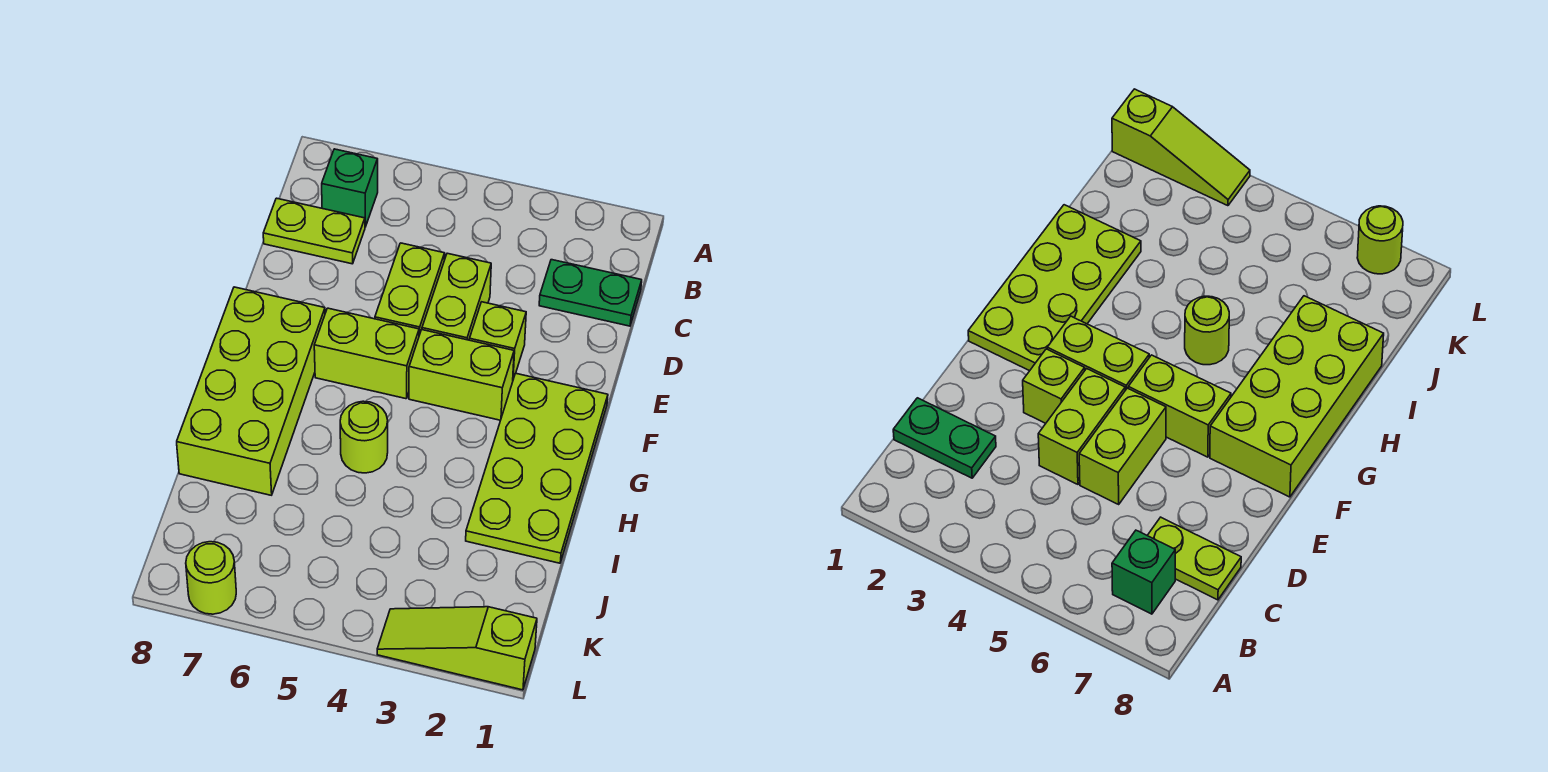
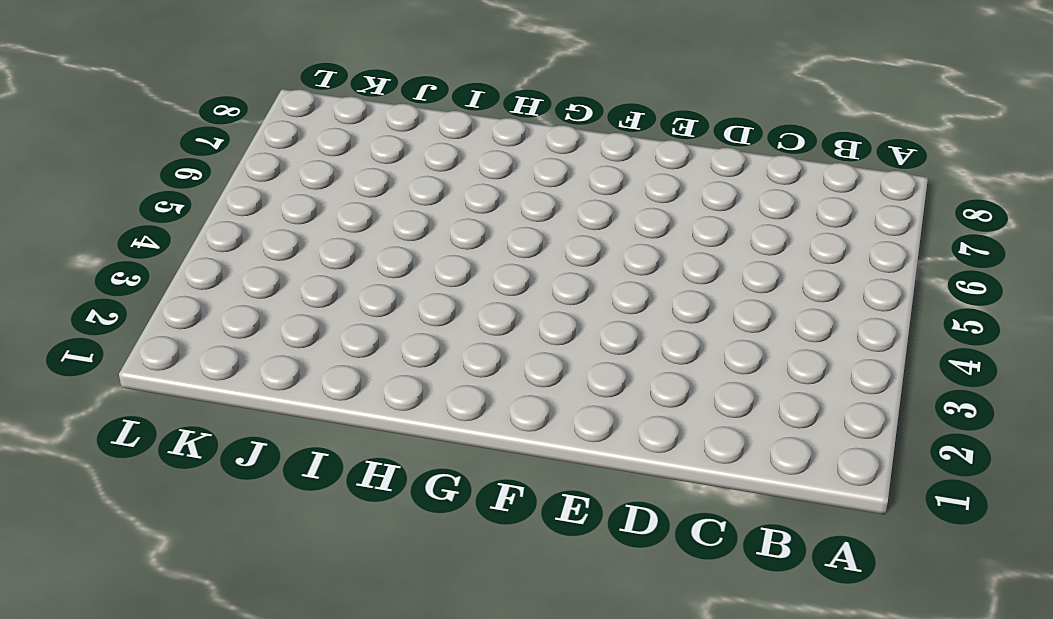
none -> green 1x1 brick [322,149,378,227]
none -> green 1x2 plate [539,260,642,326]
none -> lime 1x2 plate [263,198,365,264]

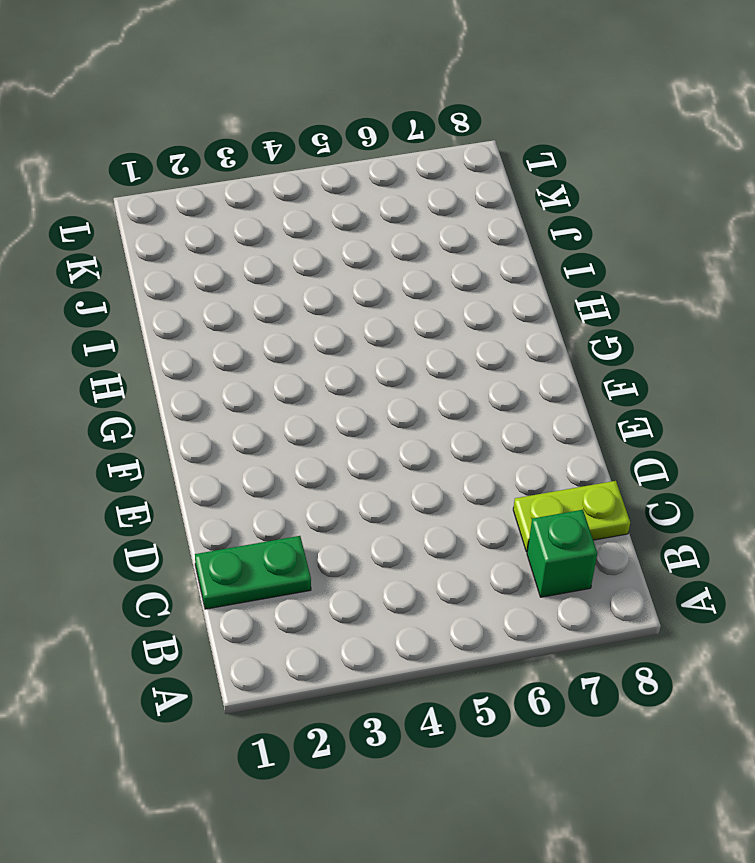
none -> lime 1x2 brick [422,253,491,340]
none -> lime 1x2 brick [375,243,445,335]
none -> lime 1x1 brick [469,302,526,379]

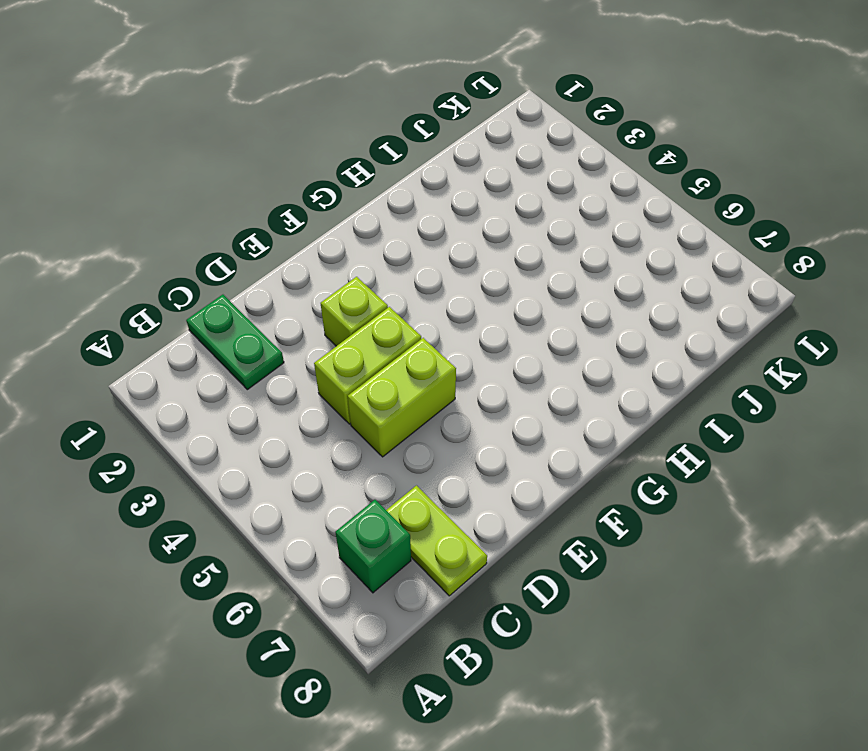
none -> lime 2x4 plate [466,373,608,563]
none -> lime 1x2 brick [409,330,514,420]
none -> lime 1x2 brick [314,308,419,399]

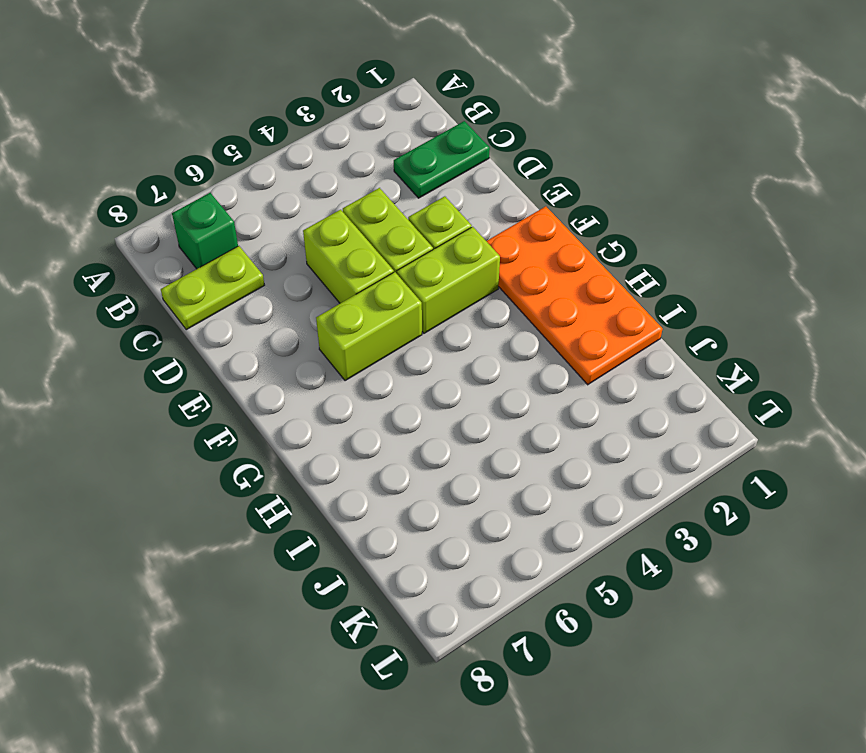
orange 2x4 plate [487,206,663,385] -> lime 2x4 plate [466,373,608,563]
none -> lime 2x4 brick [177,287,325,495]
none -> lime 1x1 round brick [340,401,388,473]
none -> lime 1x3 slope [377,607,537,690]

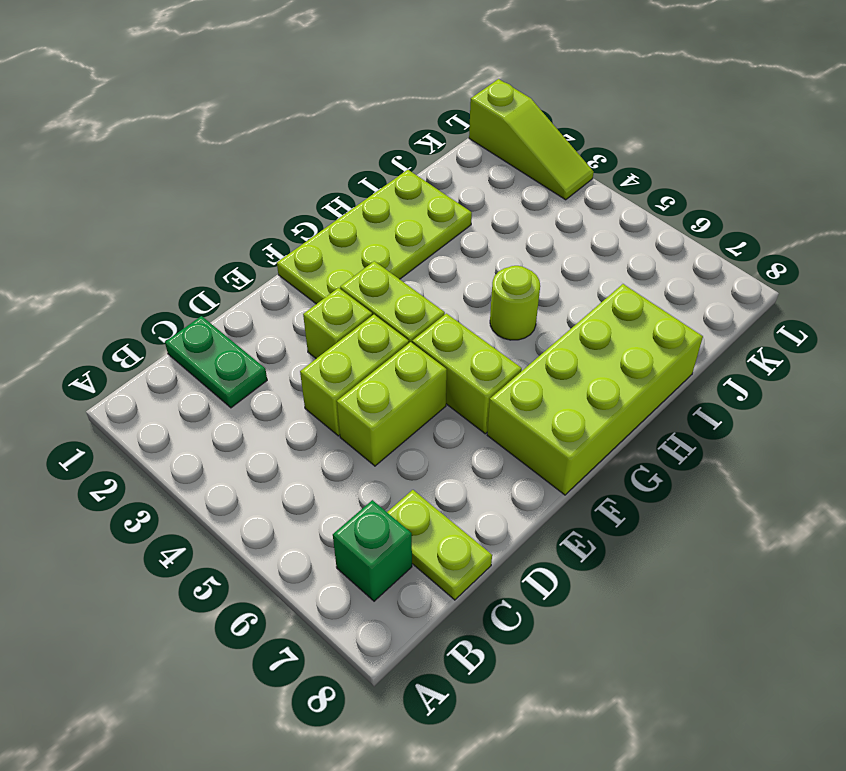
none -> lime 1x1 round brick [186,542,236,614]

